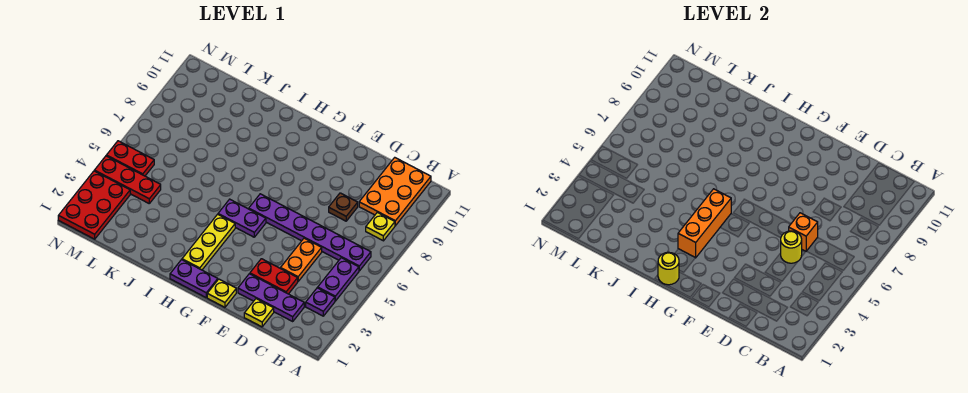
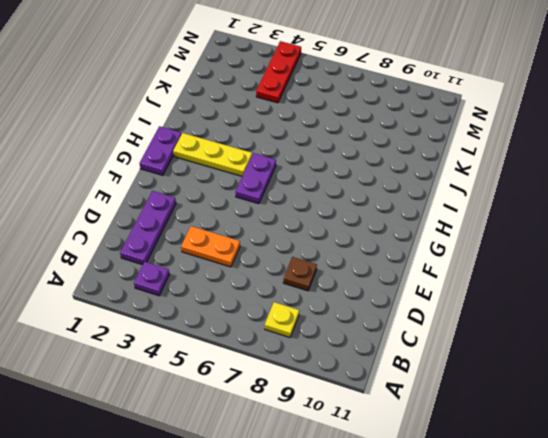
none -> purple 1x2 plate [318,258,359,301]
none -> purple 1x6 plate [249,194,371,271]
none -> orange 2x3 plate [359,158,431,226]

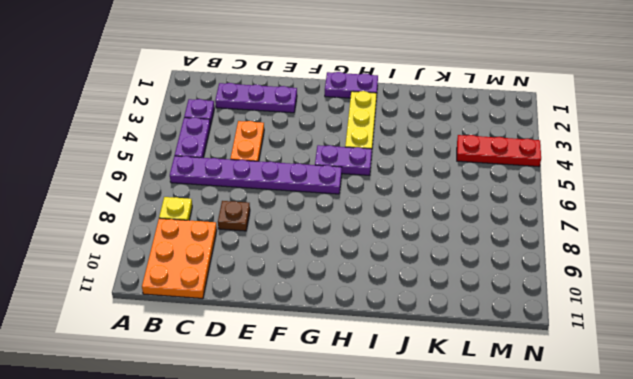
none -> yellow 1x1 plate [244,299,274,327]
none -> red 1x2 plate [250,259,298,294]
none -> yellow 1x1 plate [207,279,236,307]

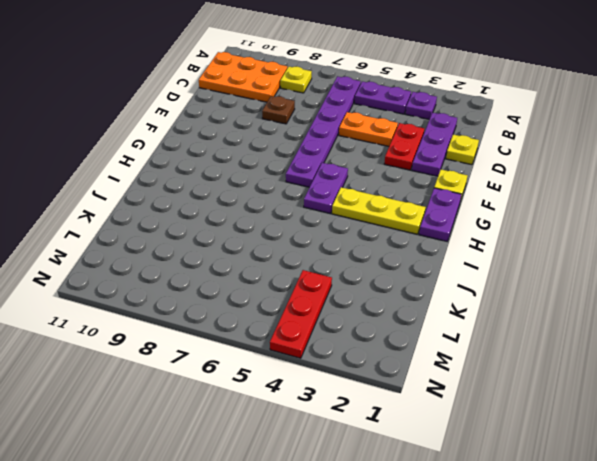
none -> red 2x3 plate [58,171,130,239]
none -> red 1x2 plate [106,141,154,176]
none -> yellow 1x1 round brick [781,231,802,263]

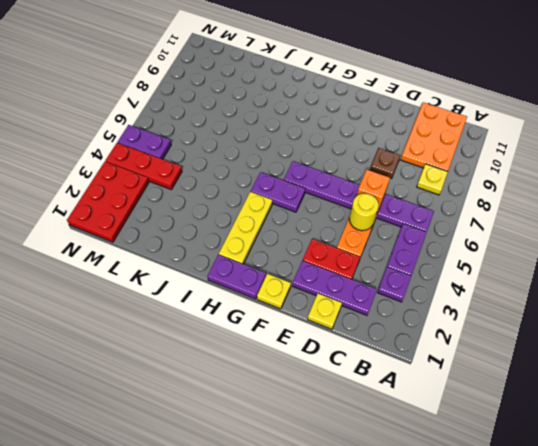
purple 1x2 plate [118,125,171,159] -> red 1x2 plate [106,141,154,176]
none -> yellow 1x1 round brick [658,252,679,285]
none -> orange 1x3 brick [678,189,731,258]

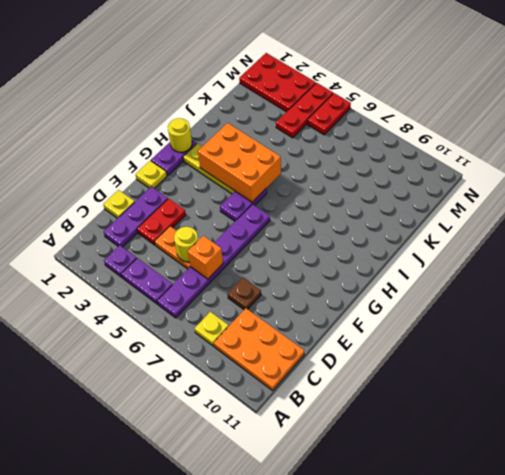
orange 2x3 brick [198,123,281,202] -> orange 1x3 brick [678,189,731,258]

